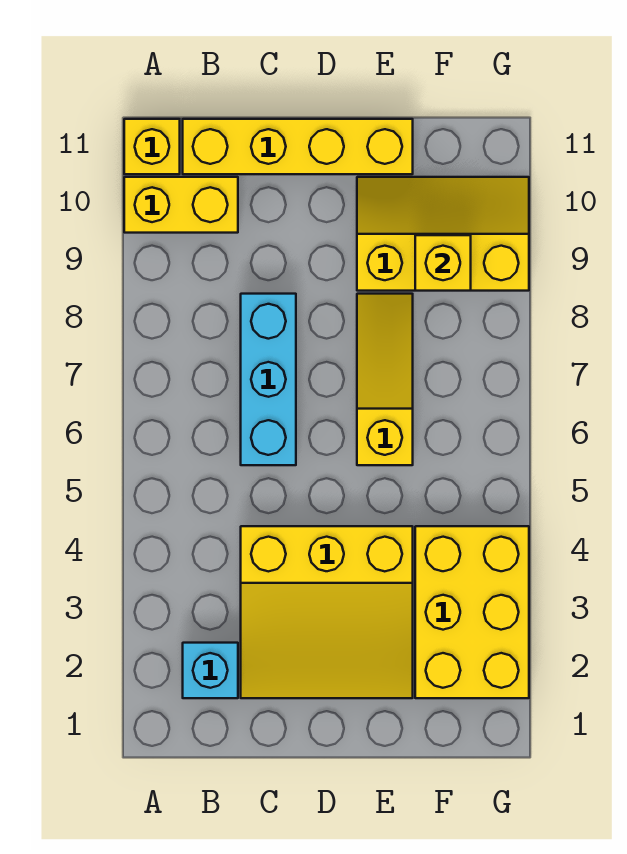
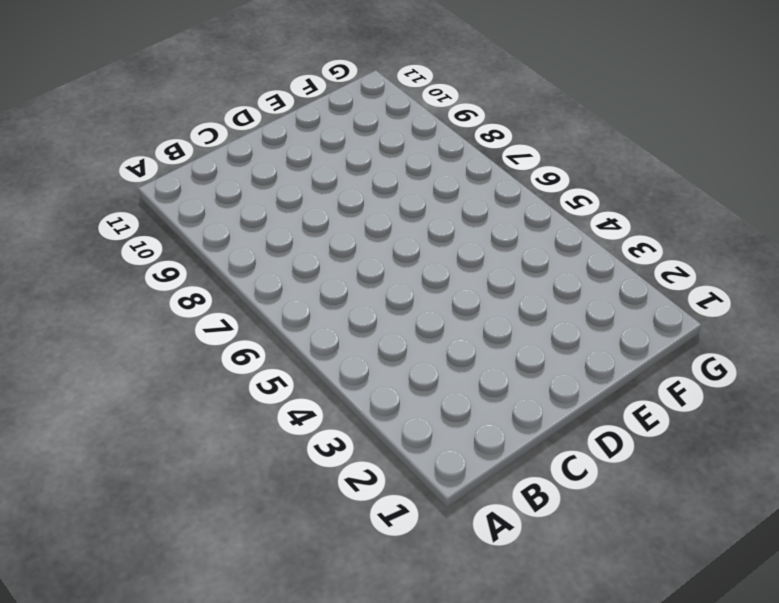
none -> yellow 1x2 brick [124,177,238,233]
none -> yellow 1x1 brick [124,119,180,174]

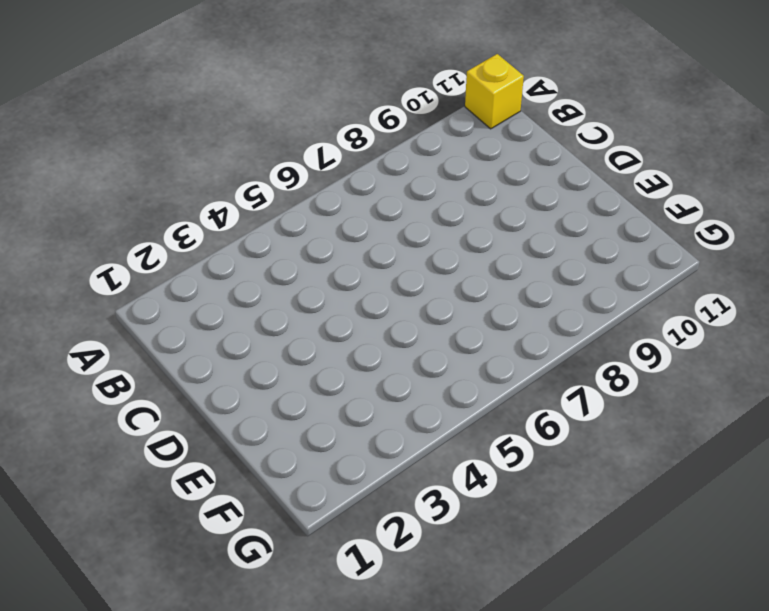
none -> yellow 1x2 brick [124,177,238,233]
none -> cyan 1x1 brick [183,643,238,698]

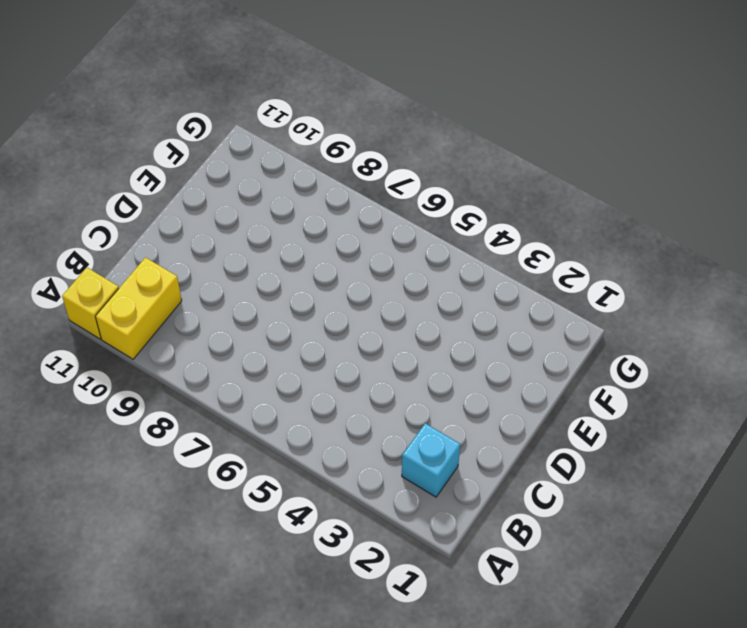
none -> yellow 1x4 brick [183,119,413,174]
none -> yellow 3x3 slope [241,526,413,698]

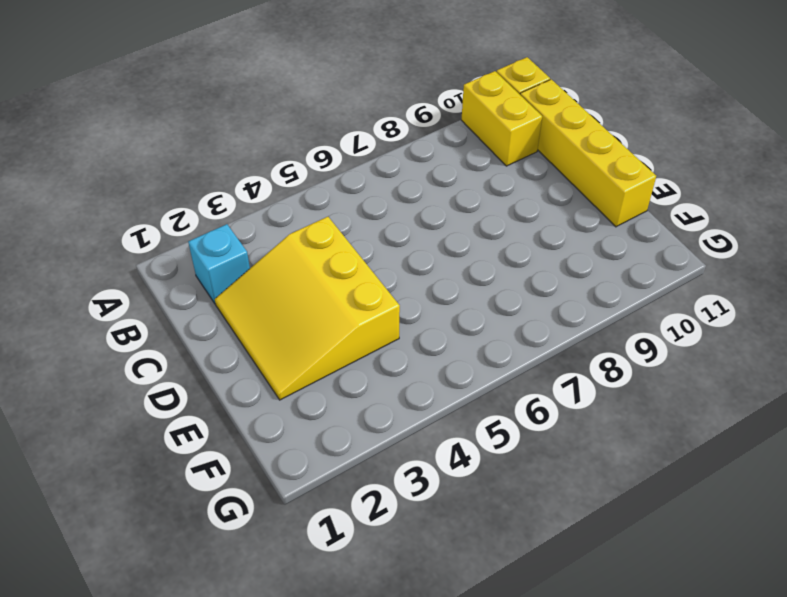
none -> cyan 1x3 brick [241,294,296,465]
none -> yellow 1x3 slope [357,294,413,465]

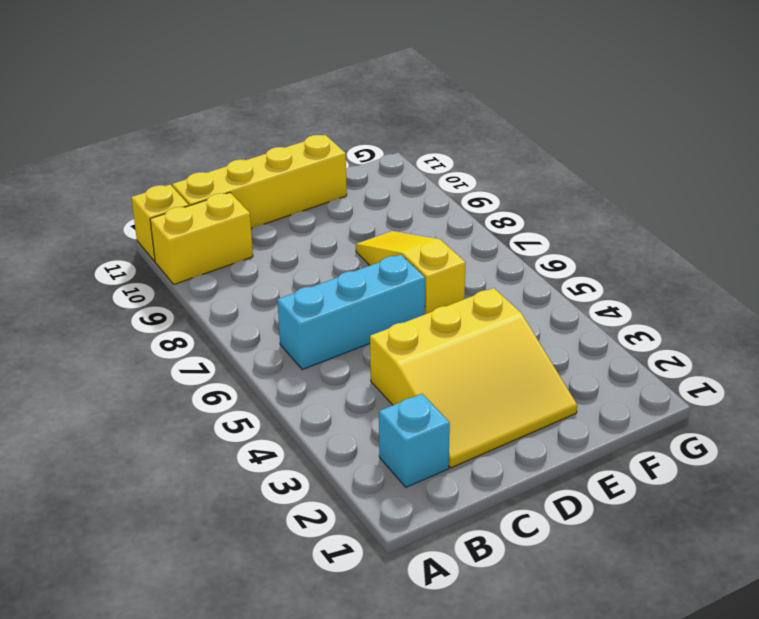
cyan 1x3 brick [277,254,425,369] -> cyan 1x3 brick turned to [241,294,296,465]
none -> yellow 2x3 slope [357,177,529,291]
none -> yellow 2x3 brick [415,526,529,698]

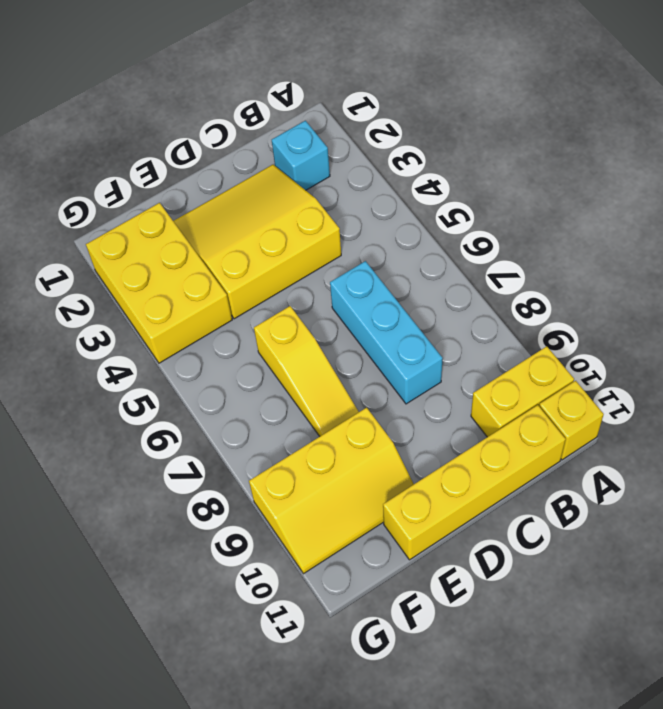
none -> yellow 1x1 brick [415,235,471,291]

